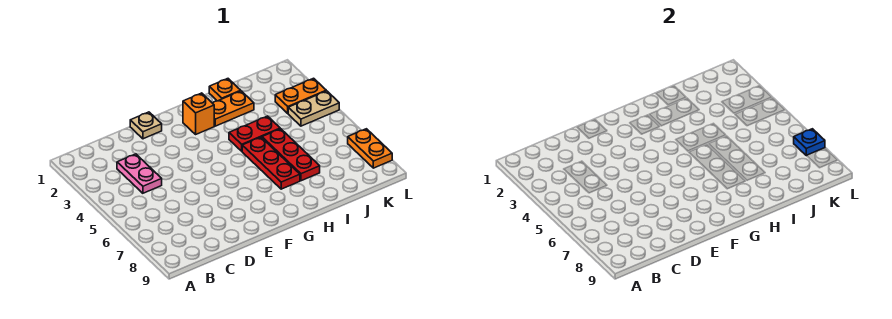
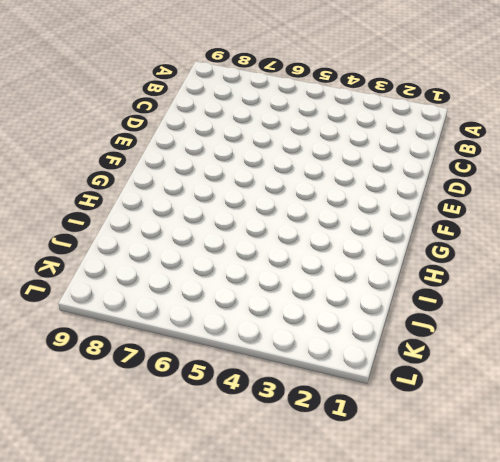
none -> pink 1x2 plate [117,154,162,193]
none -> tan 1x1 plate [130,112,162,139]
none -> orange 1x1 brick [183,93,214,134]

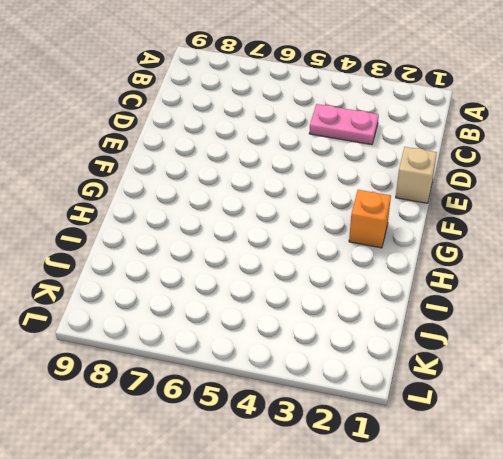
tan 1x1 brick [396,147,437,203] -> tan 1x1 plate [130,112,162,139]
none -> orange 1x2 plate [213,91,254,126]
none -> red 1x2 plate [229,116,280,151]
none -> red 1x3 plate [242,137,300,189]

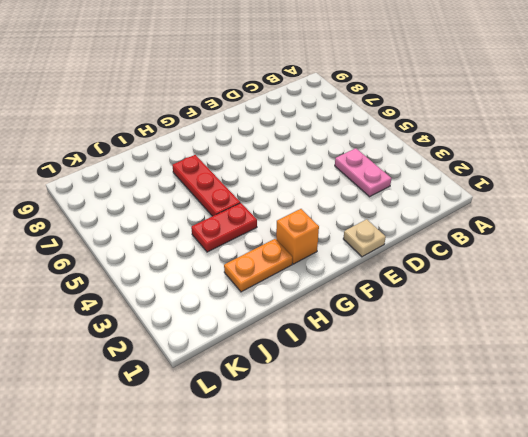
none -> orange 1x1 plate [209,79,241,101]
none -> red 1x3 plate [262,129,320,181]
none -> orange 1x2 plate [275,78,326,113]

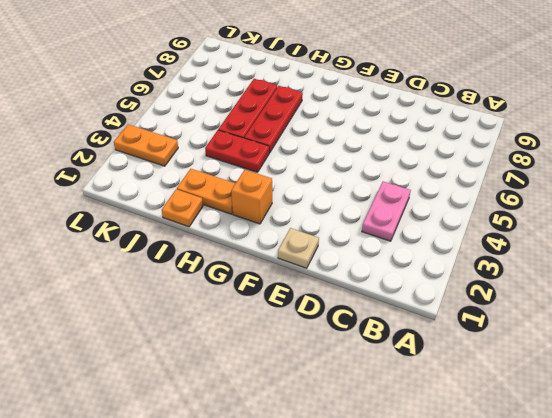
none -> tan 1x2 plate [288,91,339,126]
none -> orange 1x2 plate [348,129,392,168]
none -> blue 1x1 plate [794,129,825,156]

